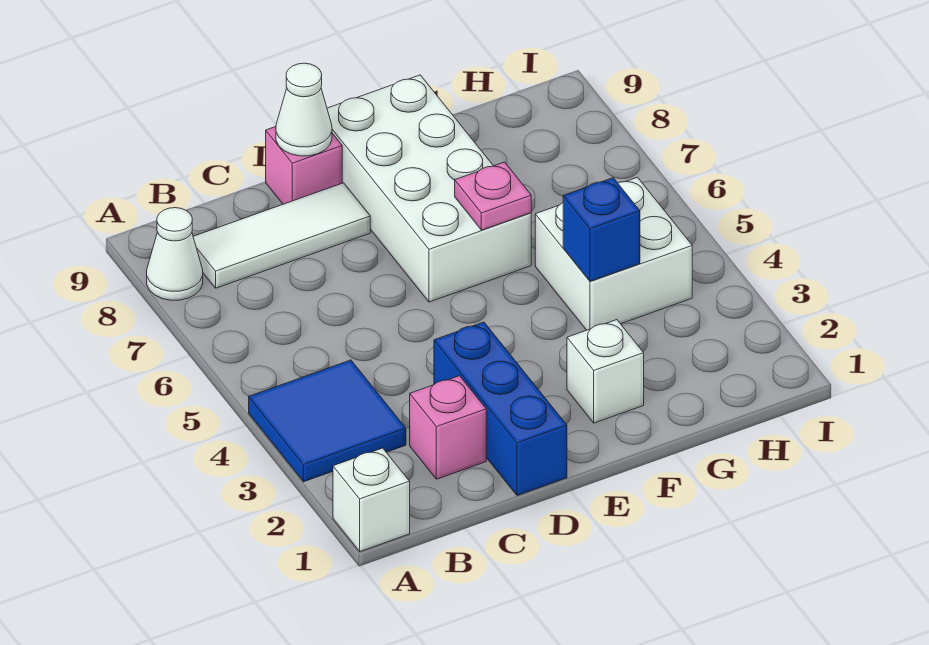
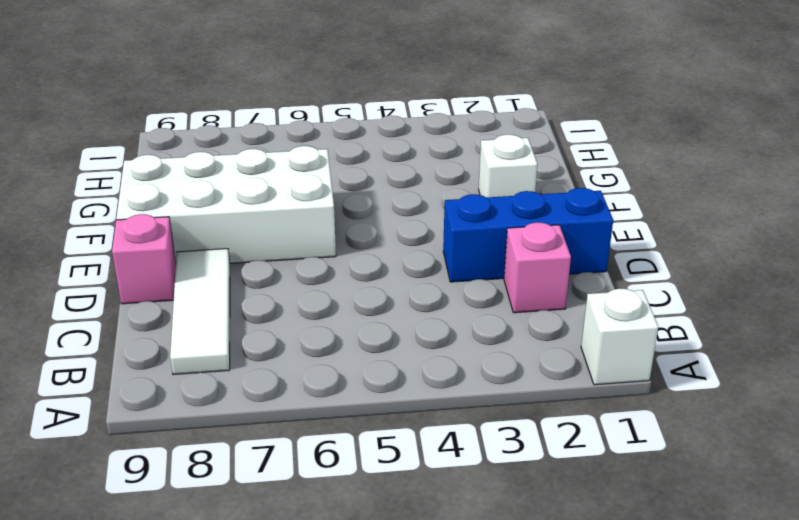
none -> blue 2x2 tile [249,360,406,482]
none -> white 1x1 cone [147,208,203,300]
none -> white 2x2 brick [535,177,692,330]

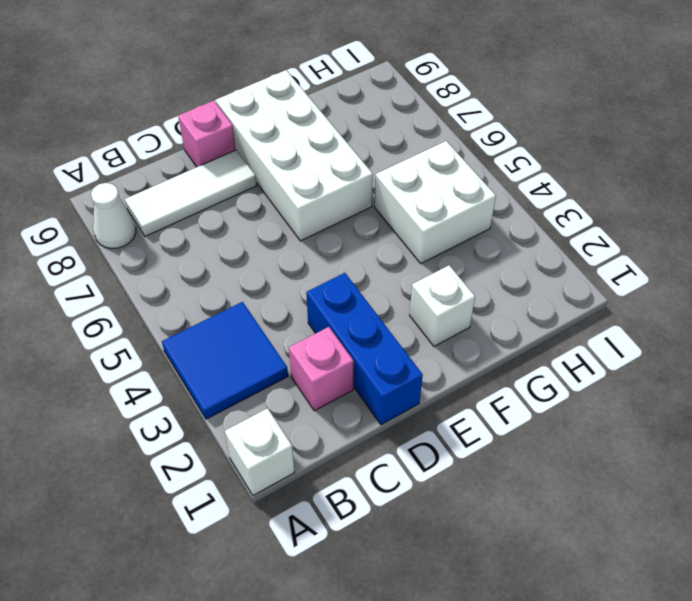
none -> white 1x1 cone [276,63,332,156]
none -> pink 1x1 plate [455,162,531,230]
none -> blue 1x1 brick [563,178,640,281]

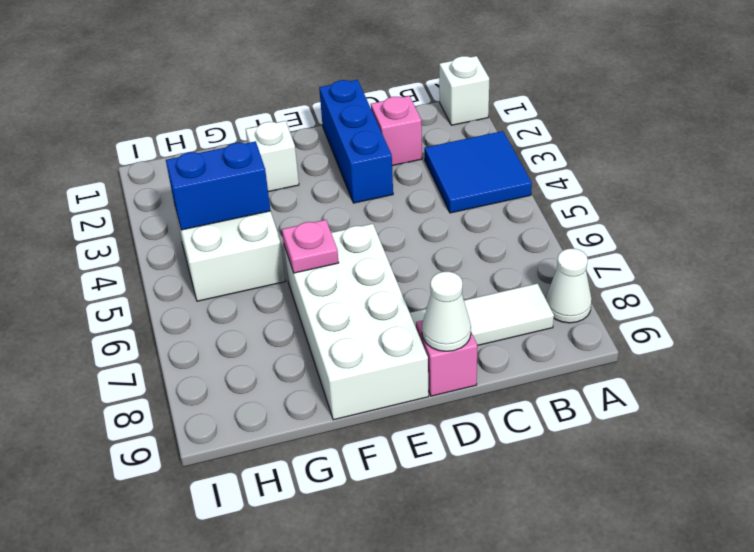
blue 1x2 brick [166,141,271,230] -> blue 1x1 brick [563,178,640,281]

